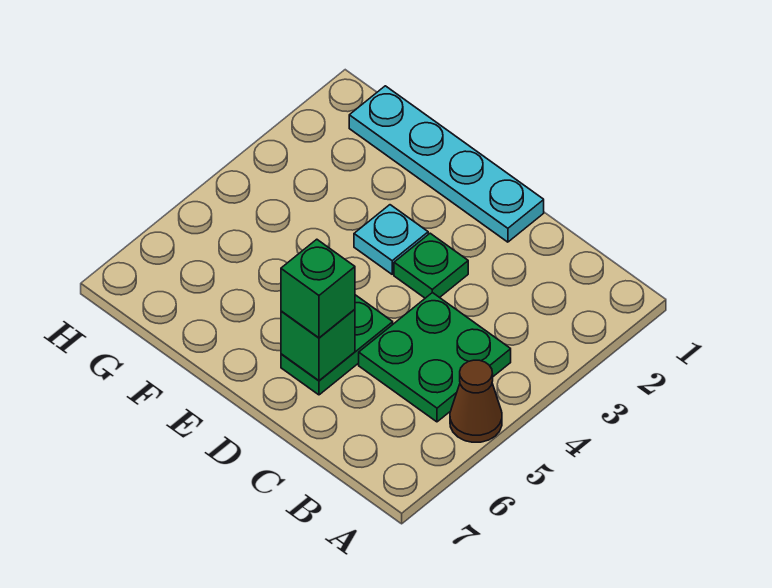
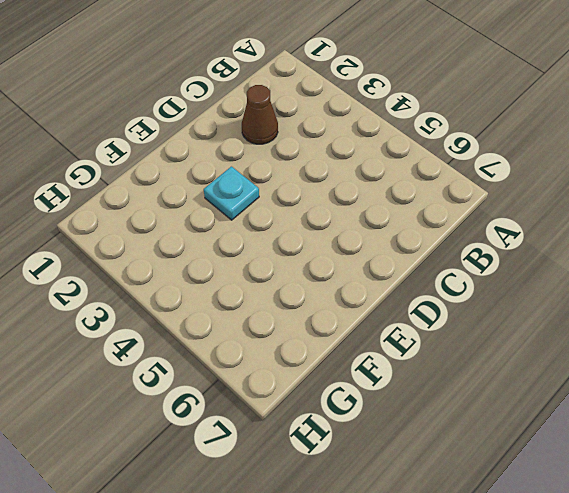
brown 1x1 cone [242,85,278,144] -> brown 1x1 cone moved to [450,360,502,442]
none -> green 2x2 plate [359,293,511,422]
none -> cyan 1x4 plate [349,86,544,242]

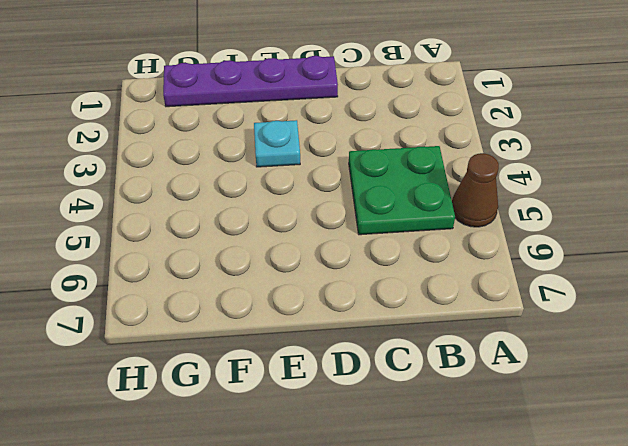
purple 1x4 plate [163,56,338,107] -> cyan 1x4 plate [349,86,544,242]
none -> green 1x1 plate [394,233,468,298]
none -> green 1x2 plate [281,295,393,395]

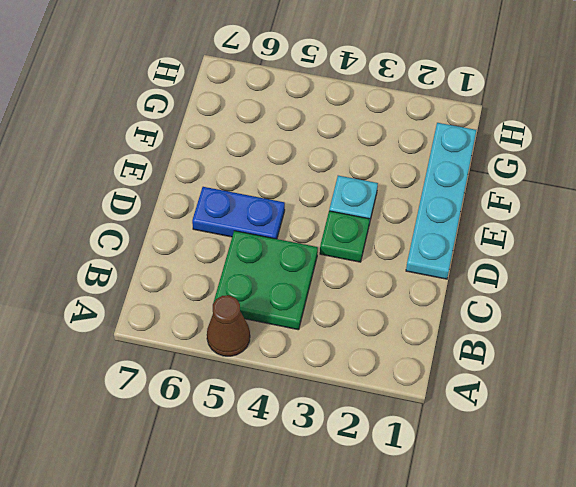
blue 1x2 plate [192,187,285,239] -> green 1x2 plate [281,295,393,395]
none -> green 1x1 brick [281,309,355,381]
none -> green 1x1 brick [281,239,355,338]

